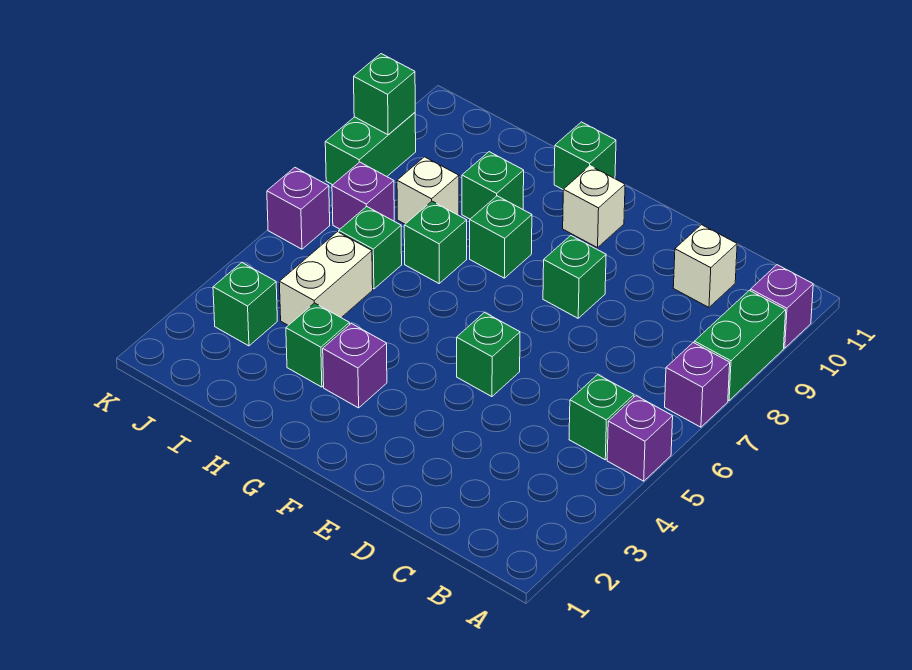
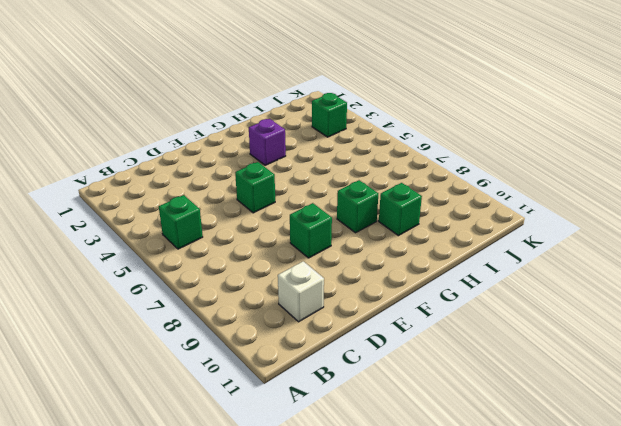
none -> purple 1x1 brick [607,396,673,481]
none -> purple 1x1 brick [665,343,730,427]
none -> green 1x2 brick [694,290,786,400]

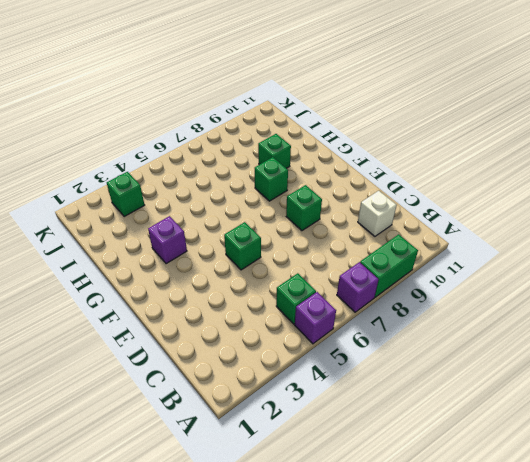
none -> purple 1x1 brick [751,265,813,348]
none -> white 1x1 brick [563,166,625,248]
none -> green 1x1 brick [554,122,616,189]

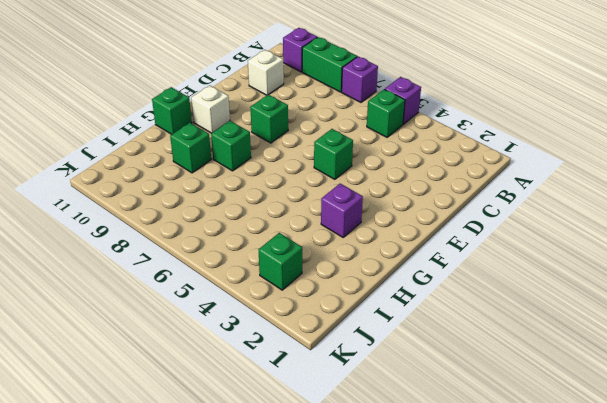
none -> green 1x1 brick [286,303,350,387]
none -> green 1x1 brick [404,201,467,283]
none -> white 1x2 brick [279,232,373,325]

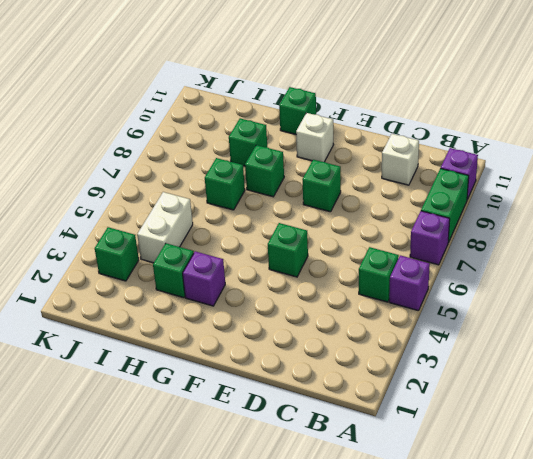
none -> green 1x1 brick [339,206,402,289]
none -> white 1x1 brick [397,157,459,224]
none -> purple 1x1 brick [332,162,394,229]

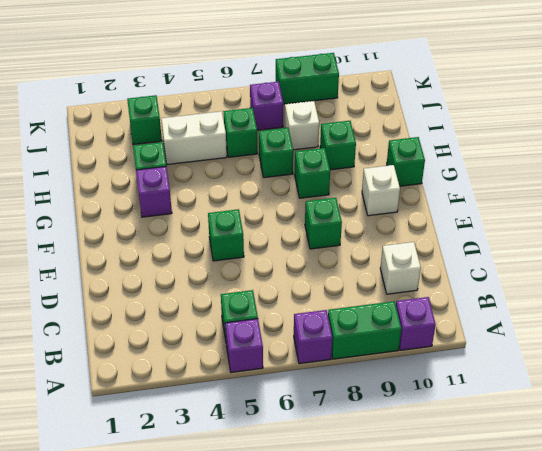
none -> purple 1x1 brick [267,168,330,249]
none -> green 1x1 brick [354,54,415,135]

